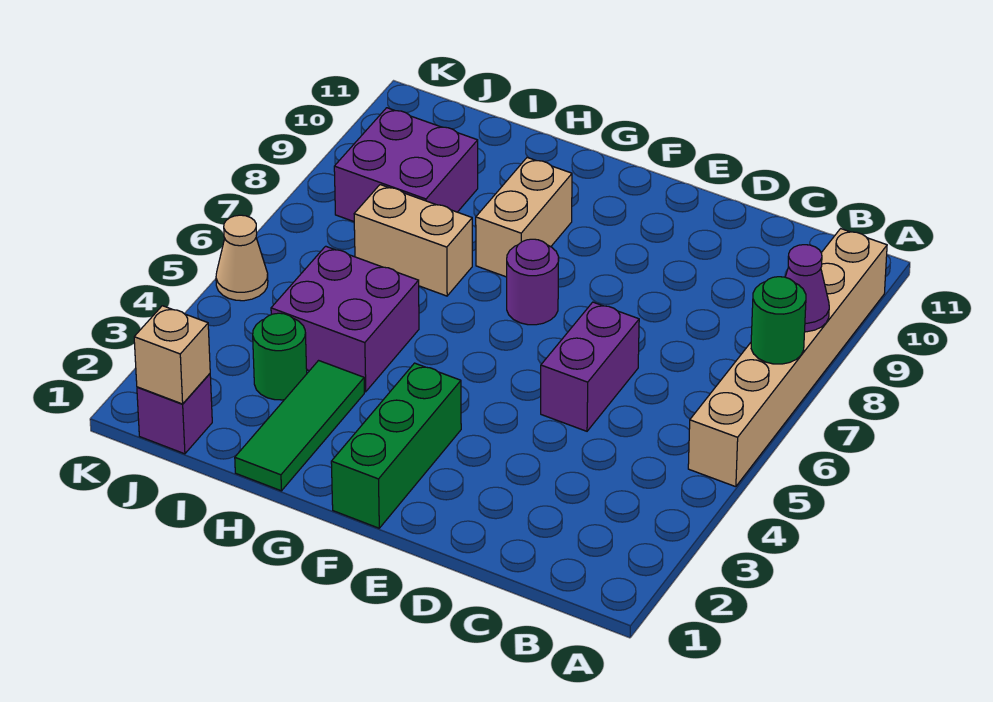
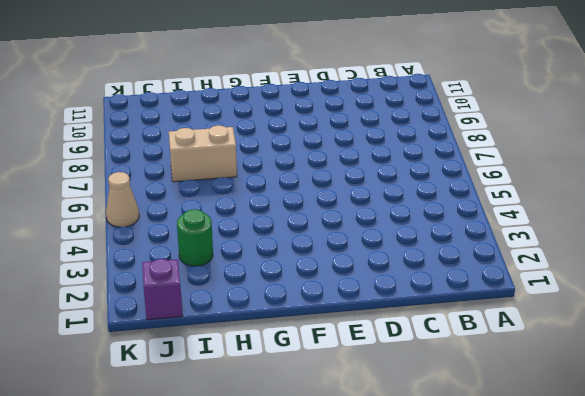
none -> tan 1x6 brick [688,229,887,487]
none -> purple 1x2 brick [541,302,639,431]
none -> green 1x3 brick [331,363,461,528]

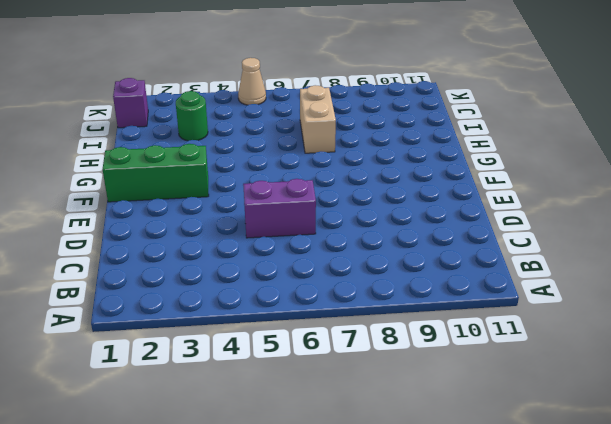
none -> tan 1x6 brick [688,229,887,487]
none -> purple 1x1 round brick [507,239,559,325]
none -> tan 1x2 brick [476,157,572,277]

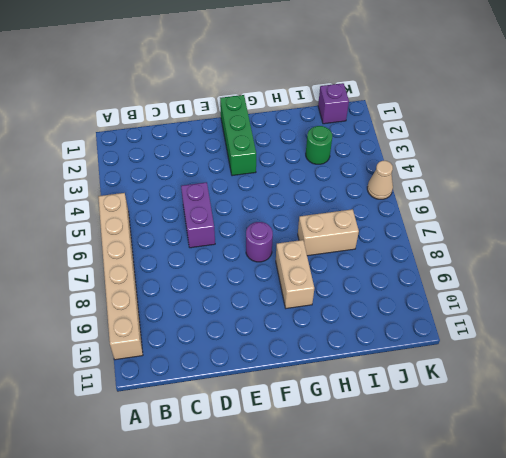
none -> green 1x3 tile [235,361,364,491]
none -> purple 2x2 brick [271,246,419,392]
none -> purple 2x2 brick [334,108,478,222]

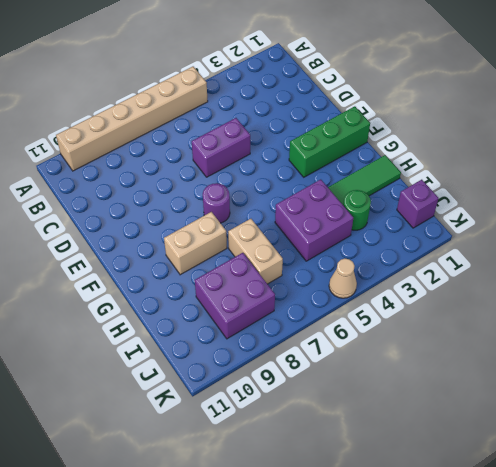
none -> green 1x1 round brick [751,277,806,364]
none -> purple 1x1 cone [785,245,829,332]
none -> tan 1x1 brick [134,306,210,404]

